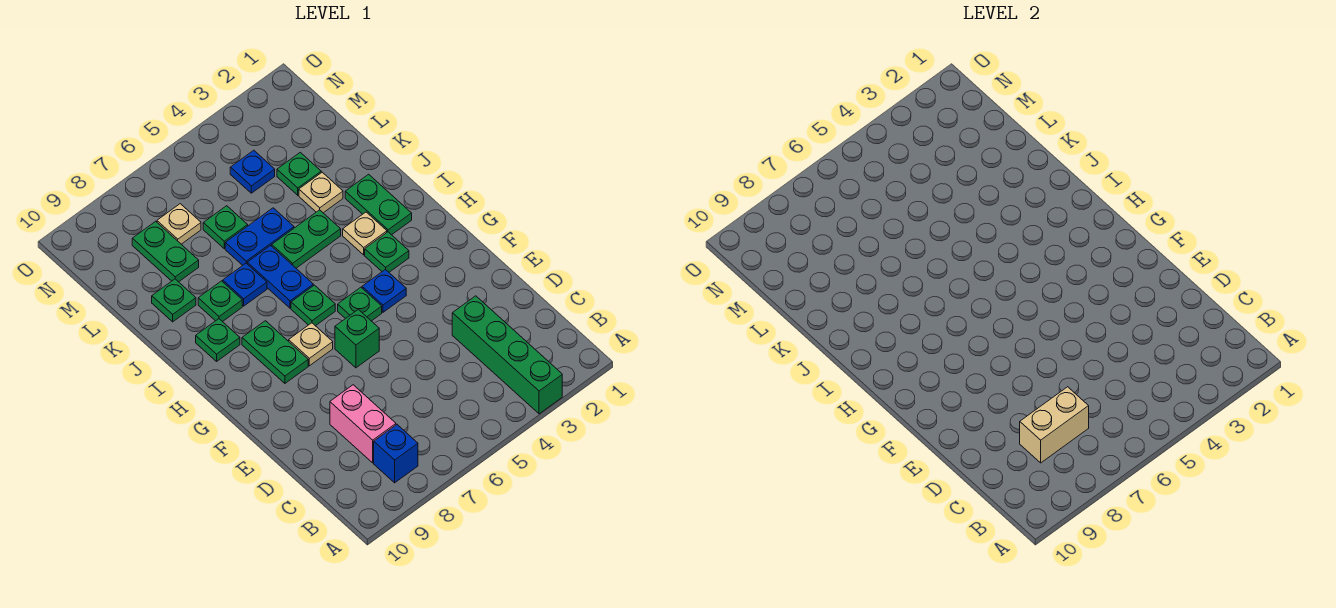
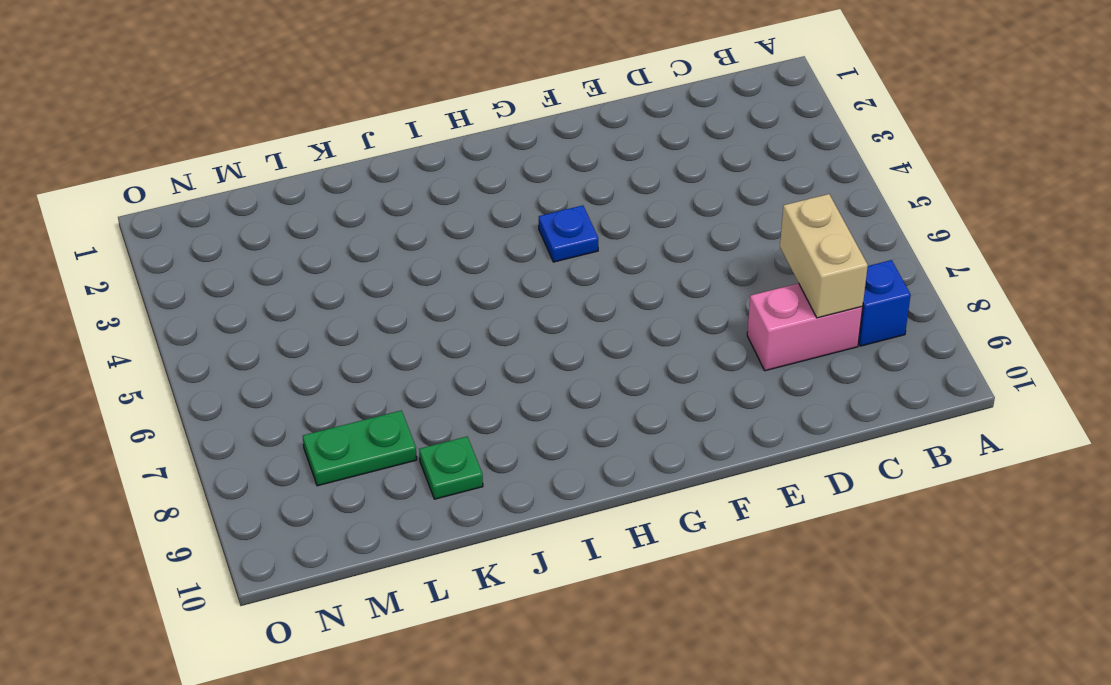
none -> green 1x4 brick [452,296,562,414]
none -> green 1x1 brick [335,309,379,368]
none -> green 1x1 plate [338,287,382,321]

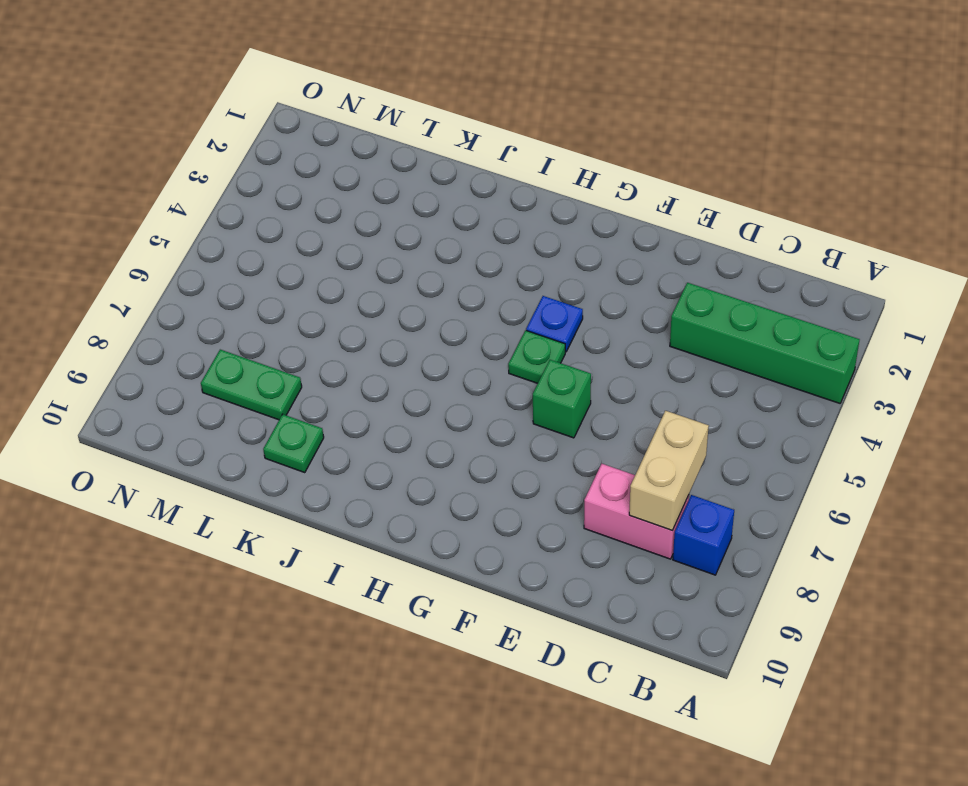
none -> tan 1x1 plate [289,323,333,366]
none -> green 1x2 plate [242,321,308,383]
none -> green 1x1 plate [365,232,409,272]

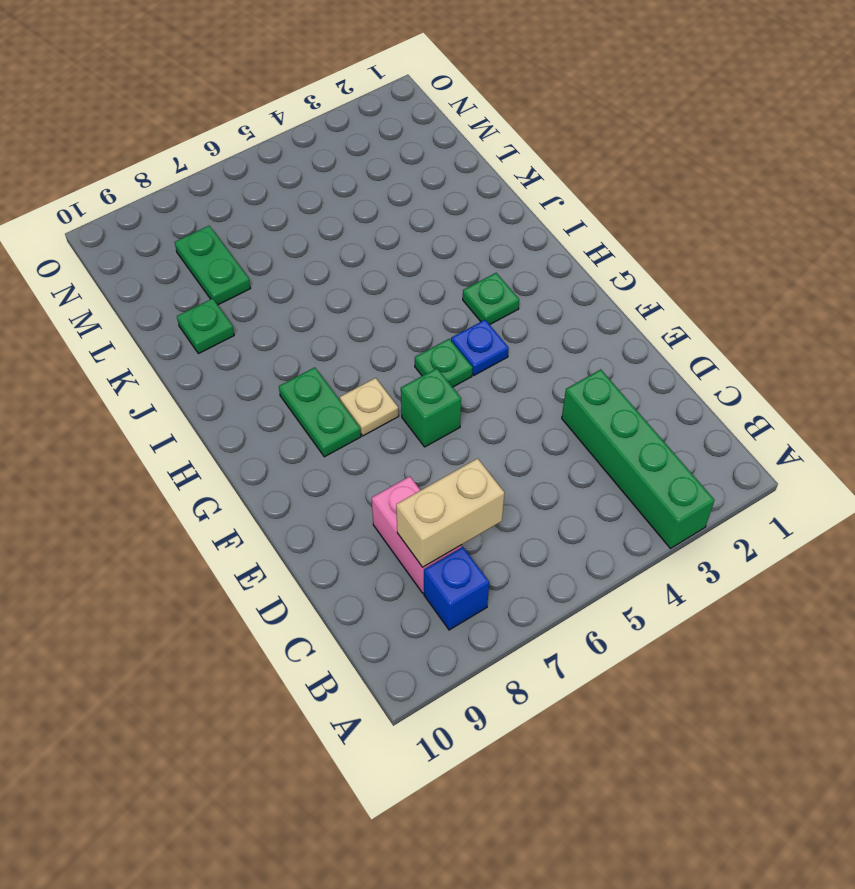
none -> green 1x1 plate [291,285,335,326]
none -> green 1x2 plate [345,174,412,235]
none -> tan 1x1 plate [343,212,387,255]

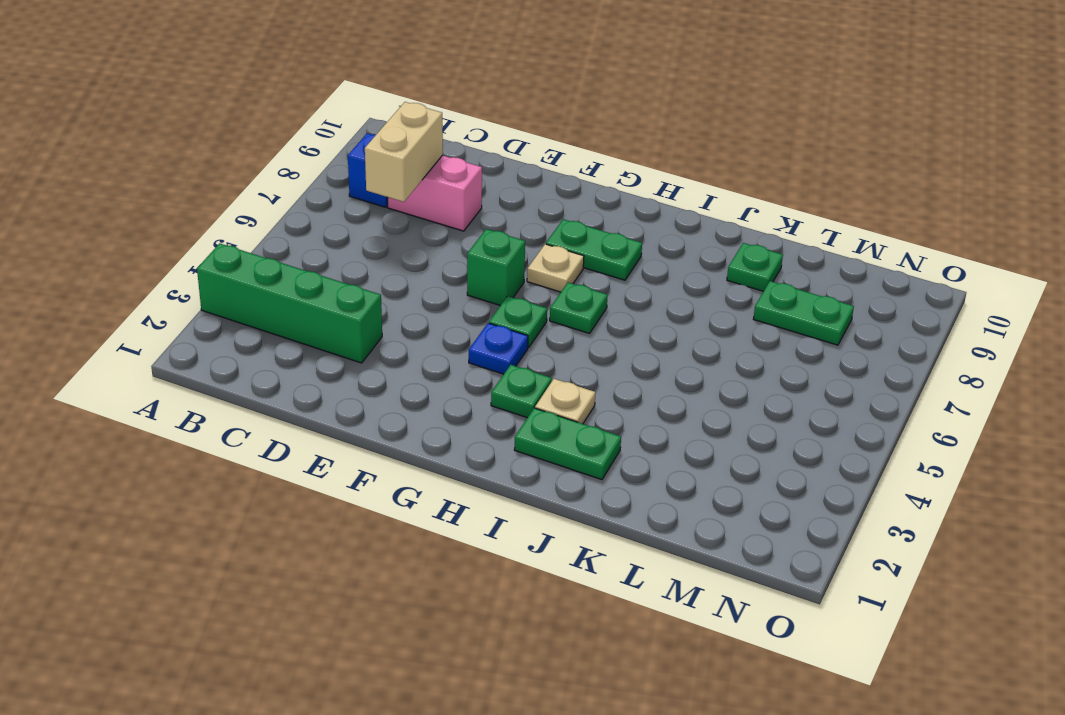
none -> blue 1x2 plate [247,246,313,308]
none -> green 1x1 plate [196,319,240,361]
none -> green 1x2 plate [272,210,341,268]

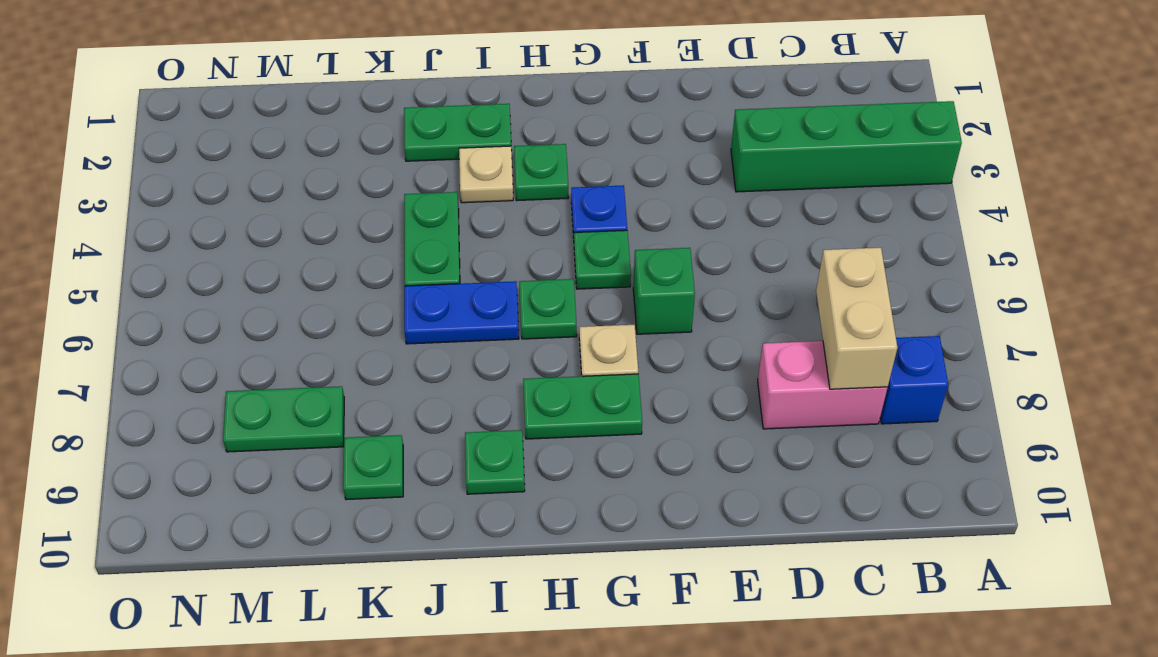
none -> blue 1x1 plate [223,263,267,306]
none -> green 1x1 plate [198,281,242,322]
none -> tan 1x1 plate [299,172,343,213]

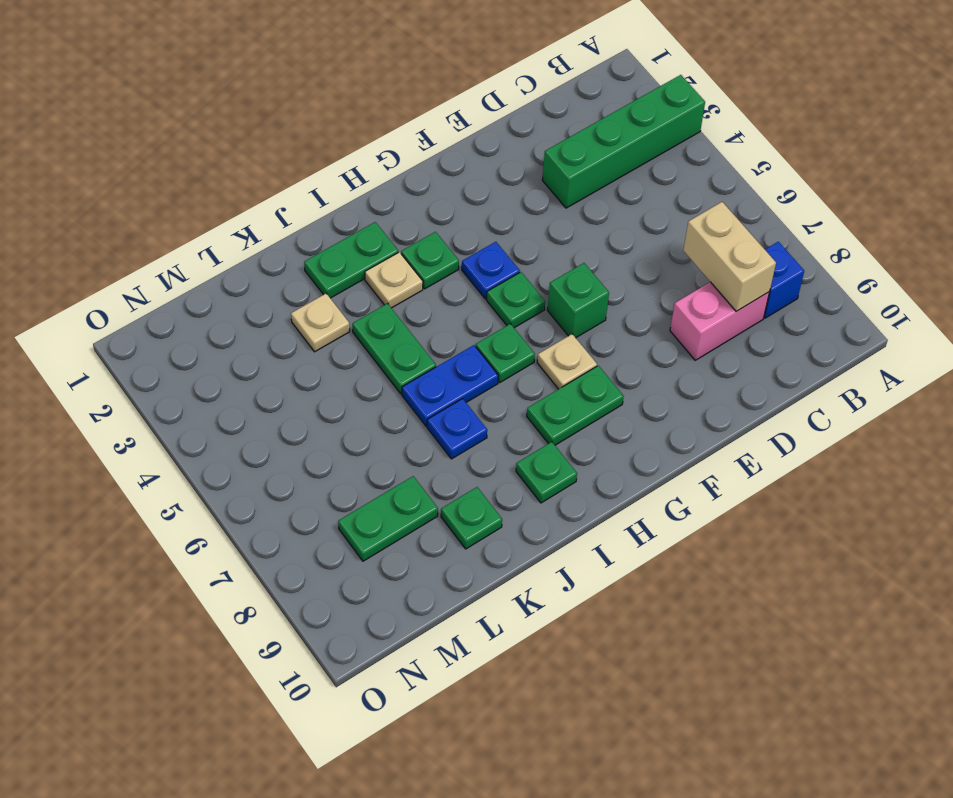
none -> green 1x1 plate [198,281,242,322]
none -> blue 1x2 plate [225,208,294,265]
none -> green 1x1 plate [277,152,321,195]

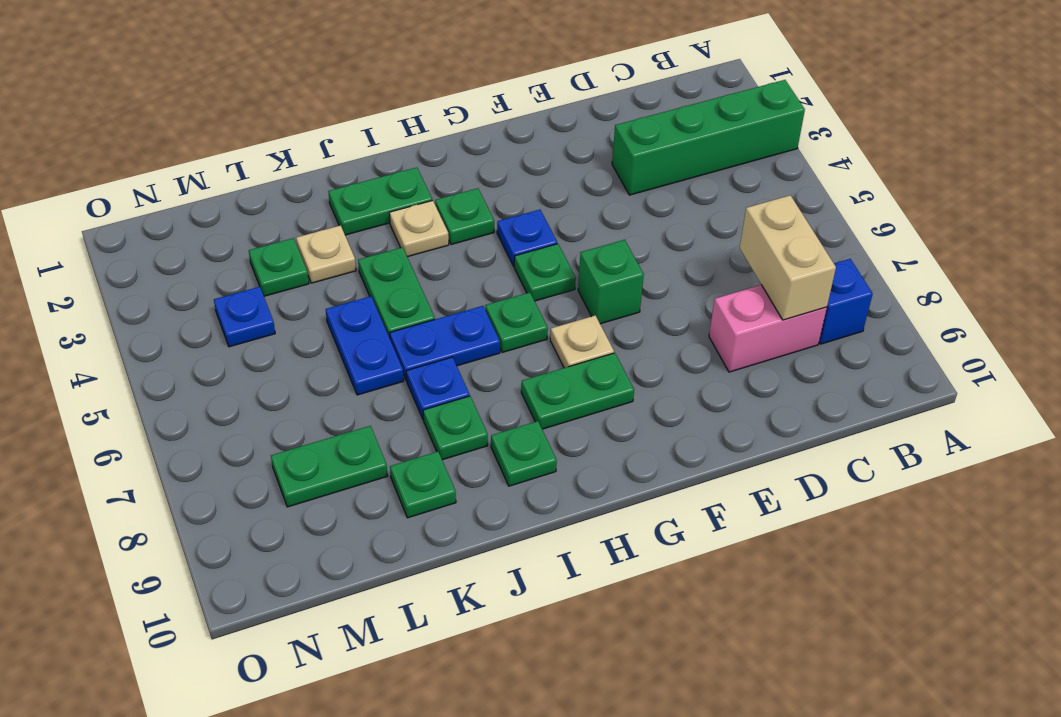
none -> green 1x1 plate [203,206,248,248]
none -> tan 1x1 plate [157,204,201,244]

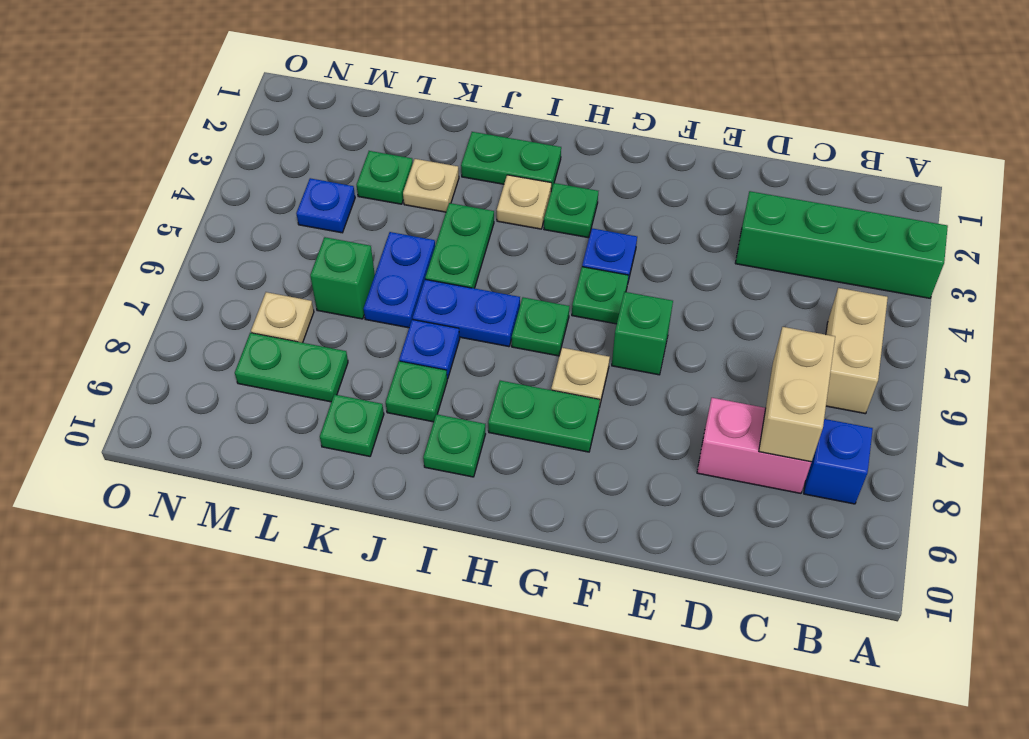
tan 1x2 brick [826,288,888,414] -> none
green 1x1 brick [310,237,375,319] -> green 1x1 plate [203,206,248,248]

